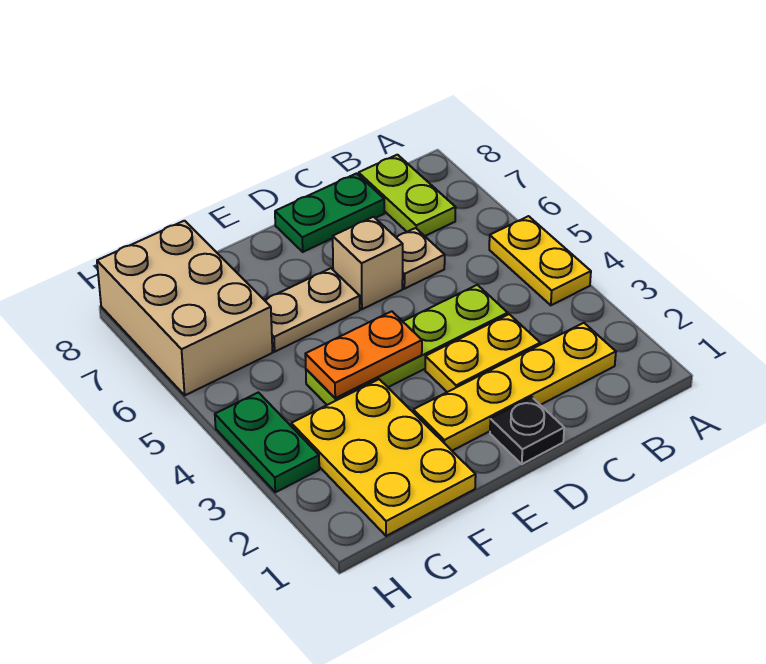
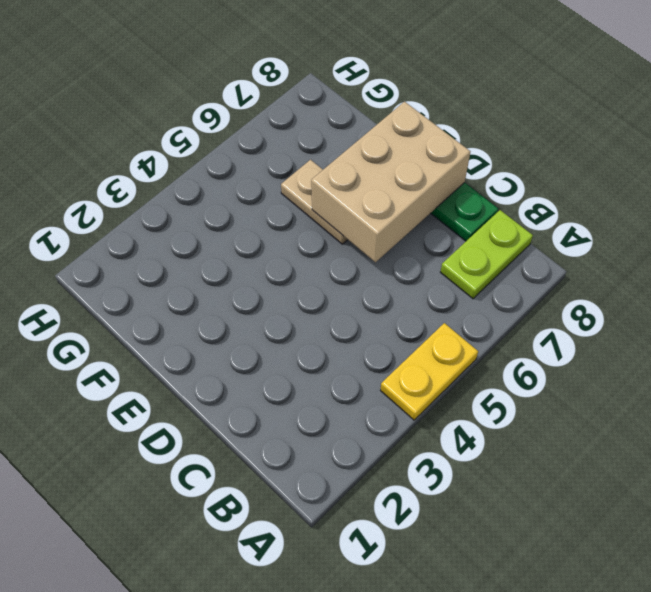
tan 2x3 brick [311,102,470,262] -> tan 2x3 brick moved to [97,221,273,395]
none -> yellow 1x4 plate [413,323,616,451]
none -> yellow 1x2 plate [425,314,540,392]
none -> lime 1x4 plate [306,285,508,405]

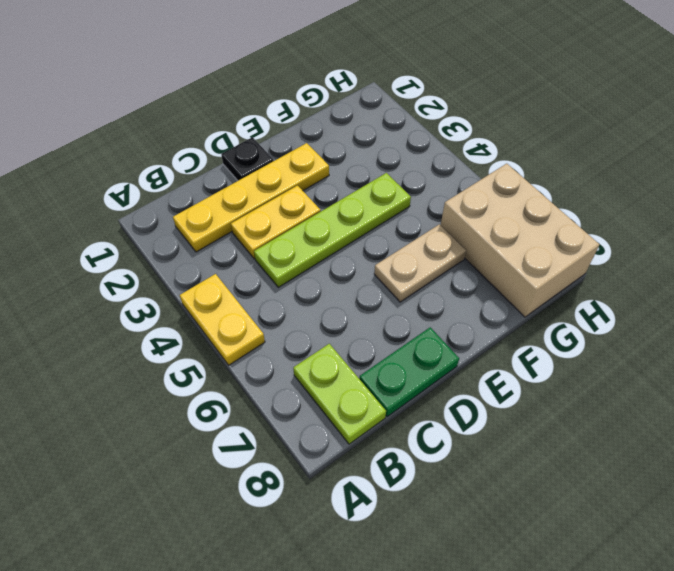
none -> tan 1x1 plate [396,228,445,289]
none -> tan 1x1 brick [333,217,403,309]
none -> yellow 2x3 plate [291,379,476,536]

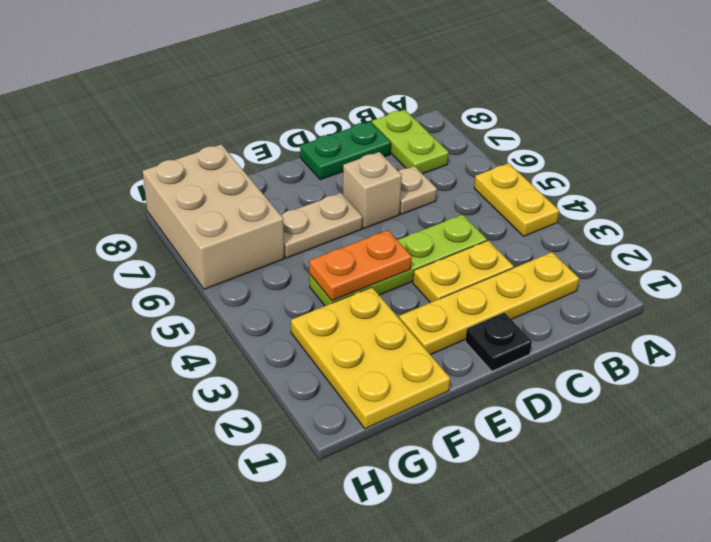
none -> green 1x2 plate [215,392,319,492]

